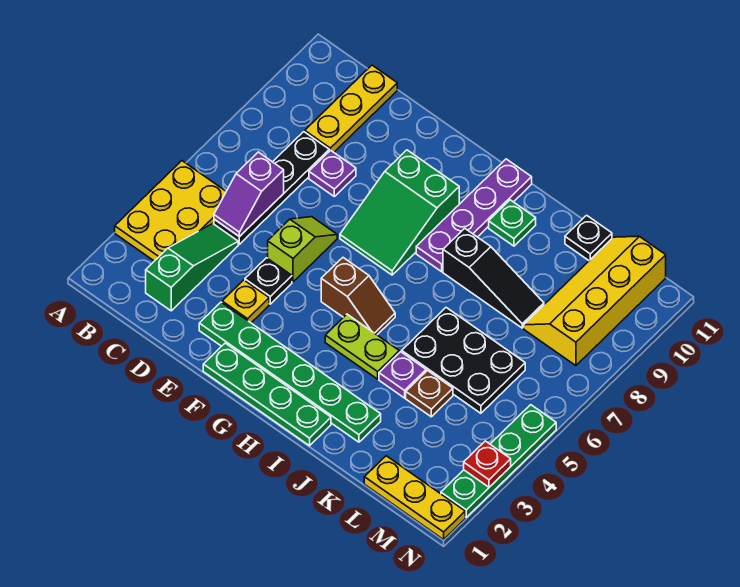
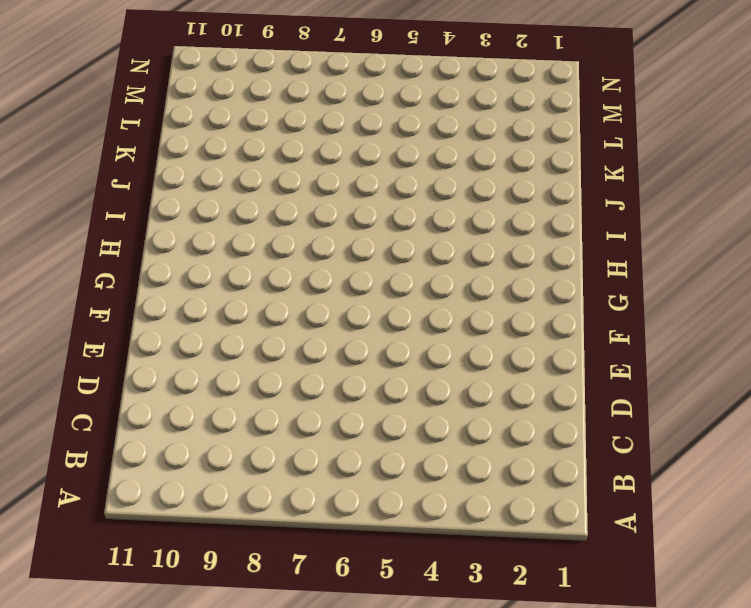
none -> yellow 2x3 plate [115,161,226,261]
none -> green 1x3 slope [146,224,238,311]
none -> black 1x4 plate [214,132,329,244]

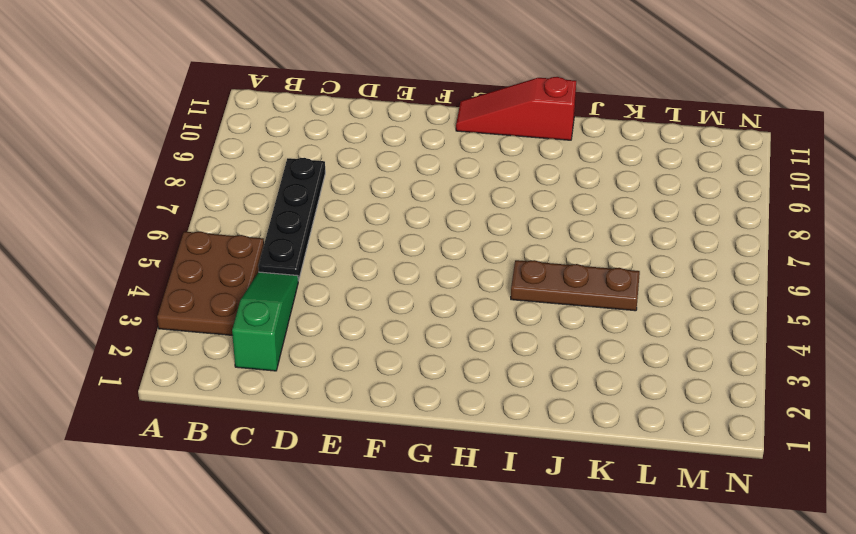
brown 2x3 plate [157,232,264,335] -> yellow 2x3 plate [115,161,226,261]
red 1x3 slope [456,77,576,140] -> purple 1x4 plate [416,159,532,272]
brown 1x3 plate [511,260,640,311] -> black 2x3 plate [402,308,525,413]
none -> yellow 1x3 plate [305,65,397,152]
none -> purple 1x1 plate [309,150,356,196]
none -> green 1x6 plate [199,302,381,442]

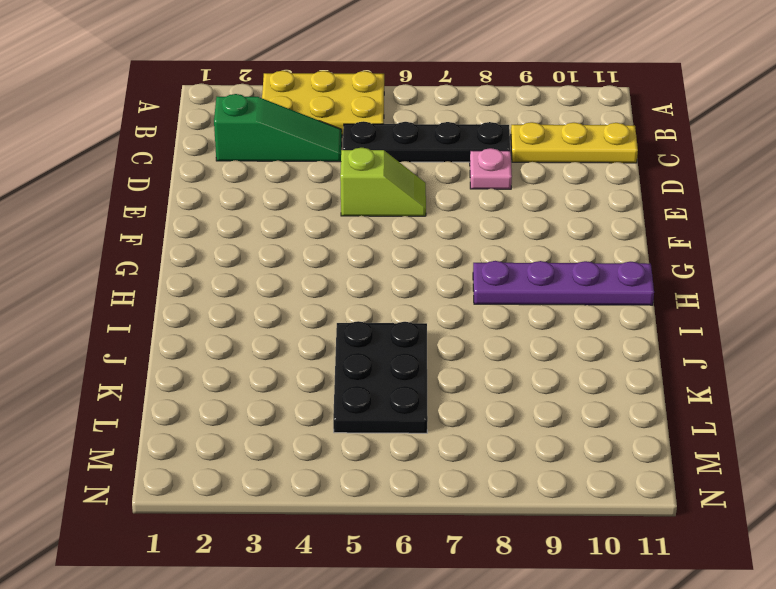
pink 1x1 plate [470,148,512,189] -> purple 1x1 plate [309,150,356,196]
none -> green 1x6 plate [199,302,381,442]
none -> yellow 1x1 plate [222,280,269,323]
none -> black 1x1 plate [245,258,292,304]

